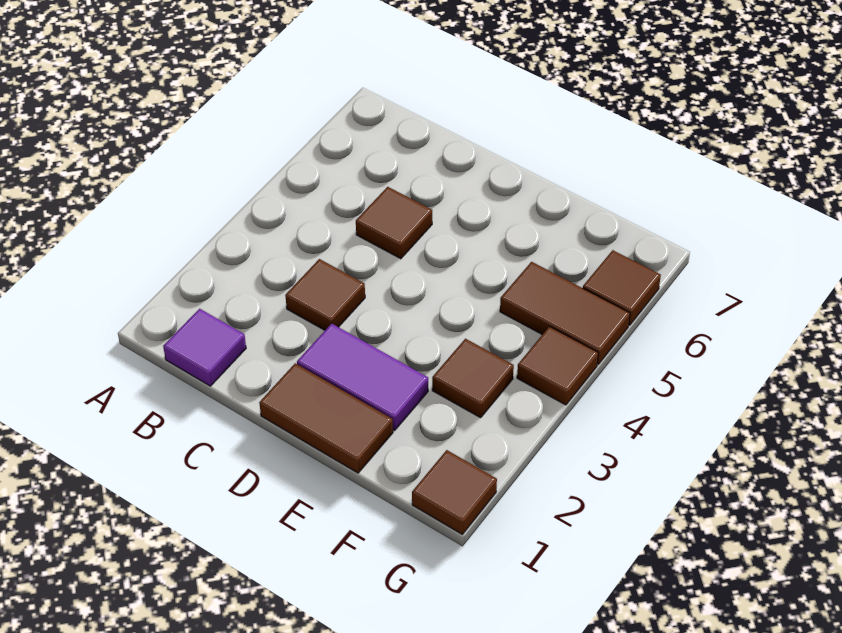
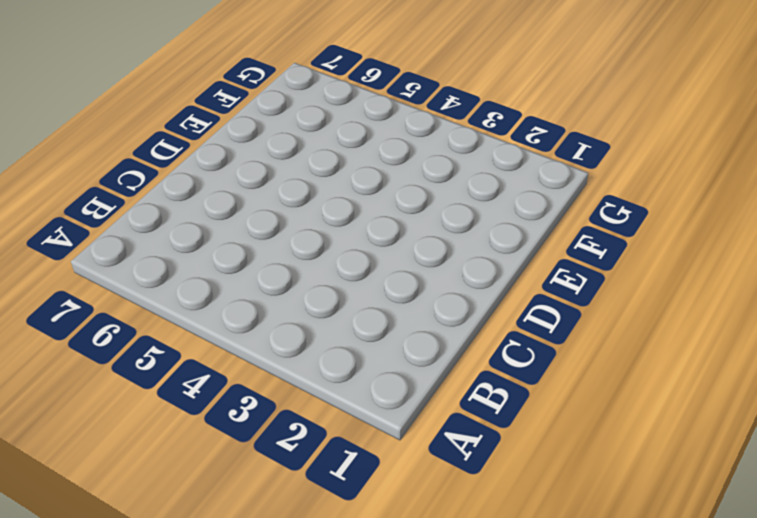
none -> purple 1x1 tile [163,309,246,386]
none -> brown 1x1 tile [285,259,365,330]

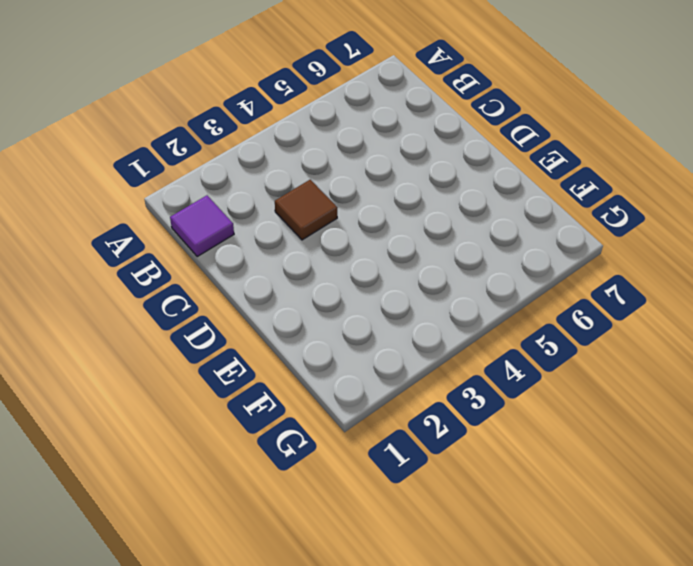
none -> brown 1x1 tile [356,187,432,259]
none -> brown 1x2 tile [259,363,393,473]

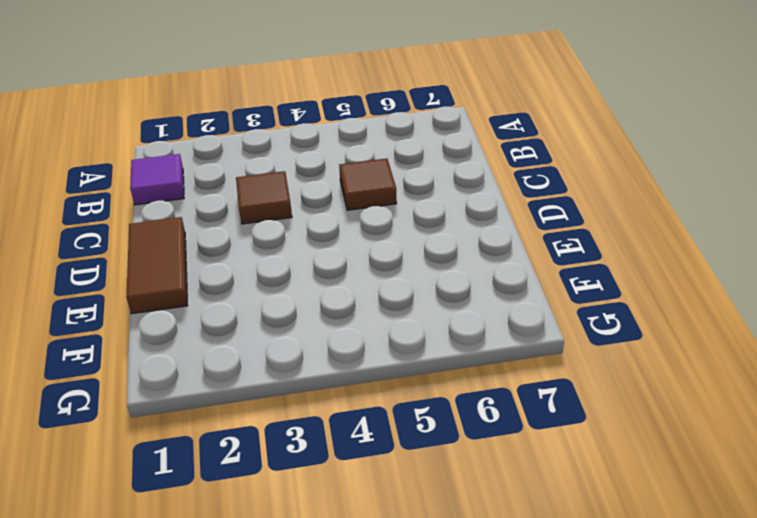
none -> purple 1x2 tile [297,323,428,430]
none -> brown 1x1 tile [432,339,514,418]

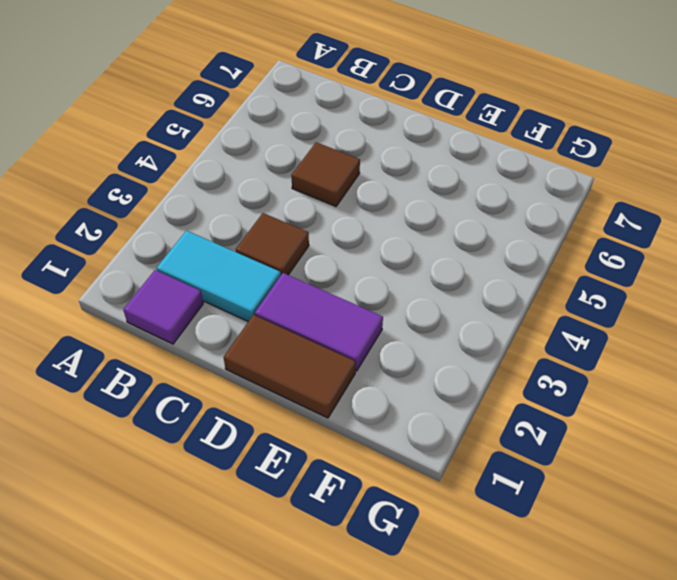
cyan 1x2 tile [157,231,281,322] -> none
none -> brown 1x1 tile [432,339,514,418]
none -> brown 1x2 tile [500,262,630,364]

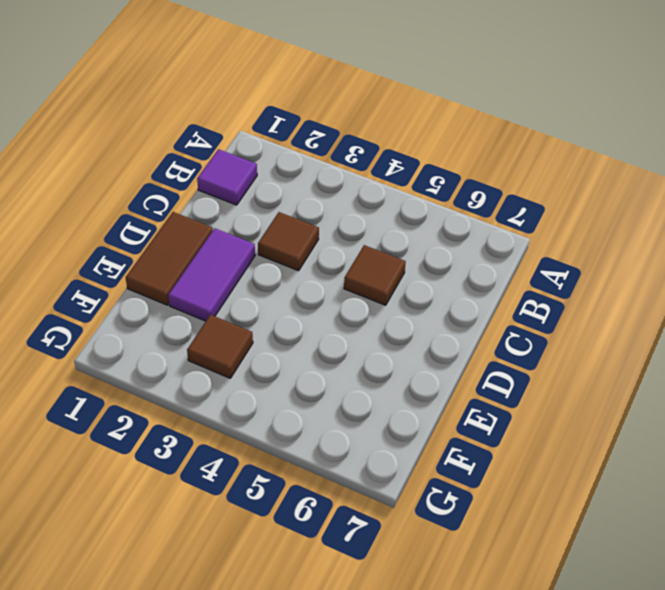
none -> brown 1x2 tile [500,262,630,364]
none -> brown 1x1 tile [412,450,497,534]

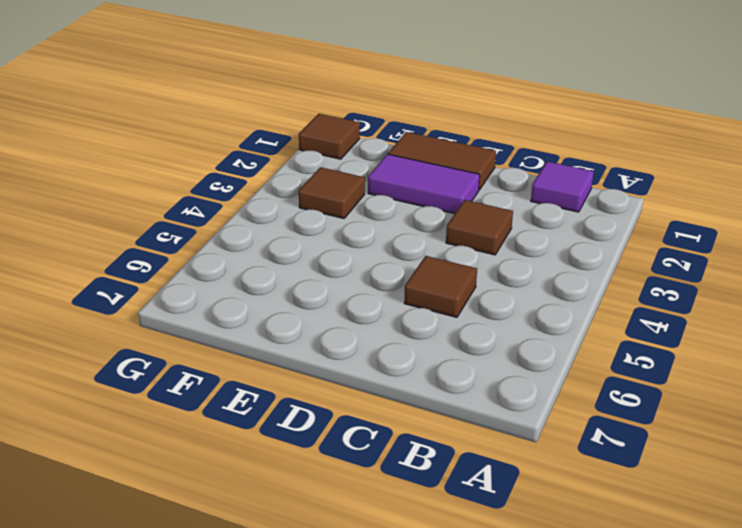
none -> brown 1x2 tile [500,262,630,364]
none -> brown 1x1 tile [517,327,598,405]

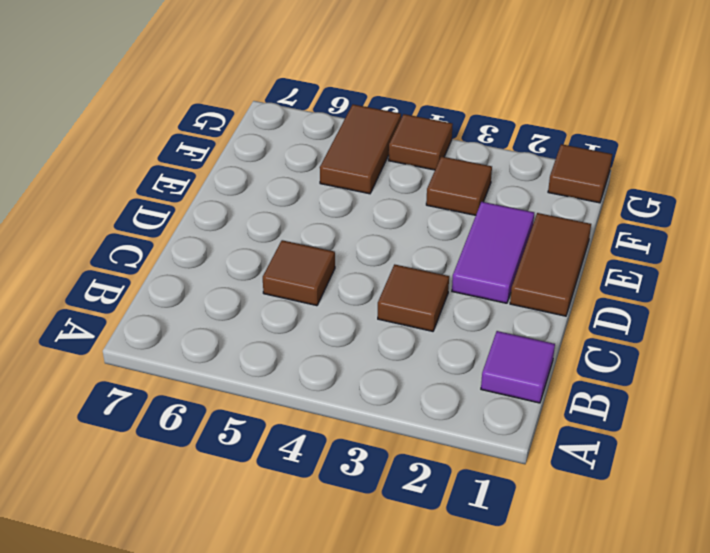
none -> brown 1x1 tile [583,250,661,325]

